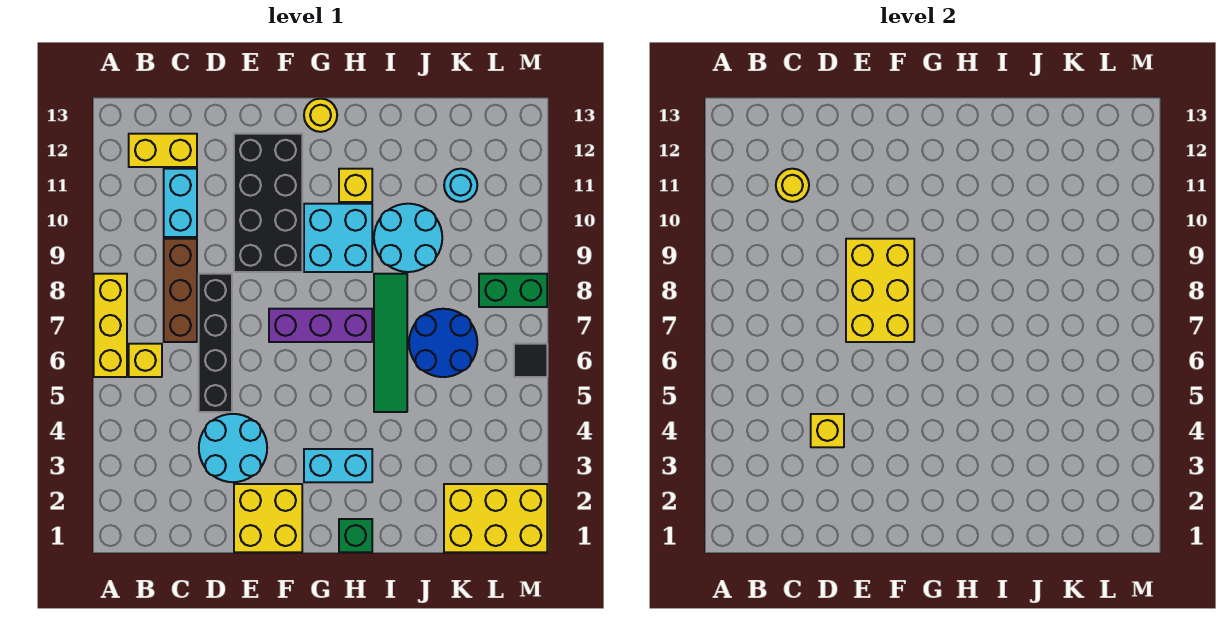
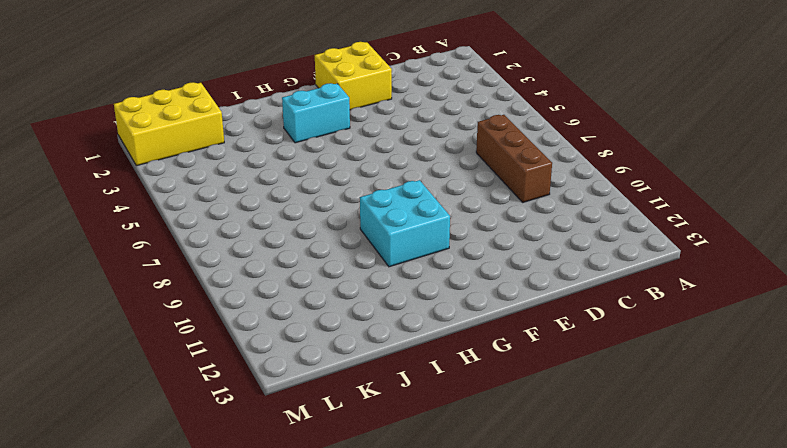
none -> yellow 1x3 brick [94,274,127,377]
none -> yellow 1x1 brick [129,344,162,377]
none -> yellow 1x2 brick [129,134,197,167]

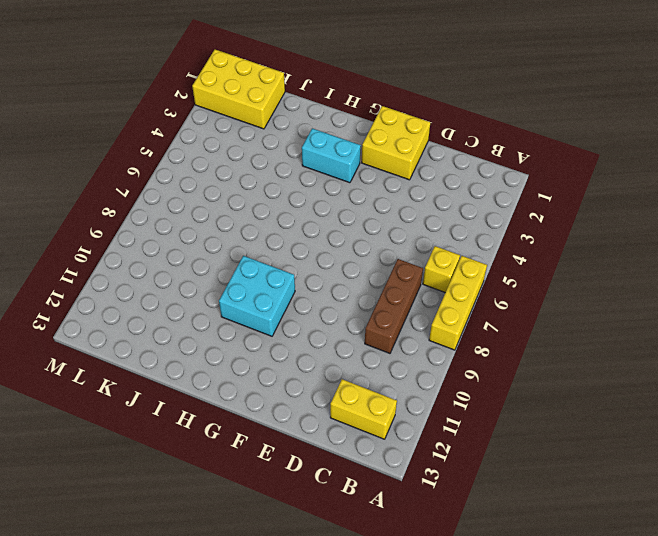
none -> cyan 1x2 brick [164,169,197,237]
none -> cyan 2x2 round brick [199,414,267,482]
none -> black 1x4 brick [199,274,232,412]

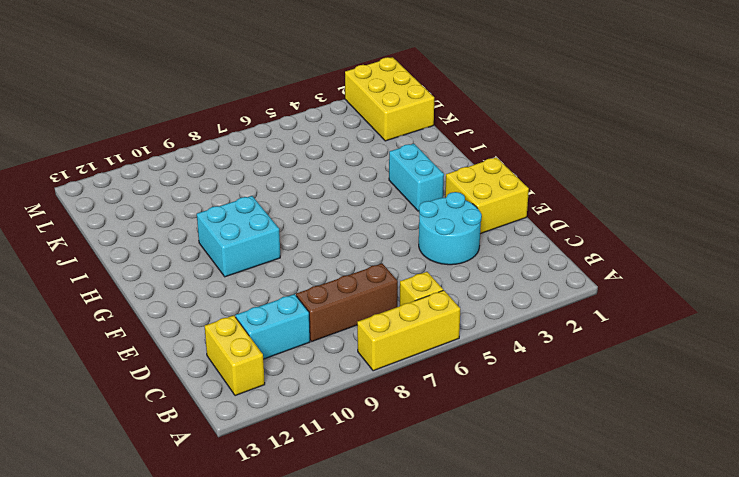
none -> black 1x4 brick [199,274,232,412]
none -> black 2x4 brick [234,134,302,272]
none -> purple 1x3 brick [269,309,372,342]

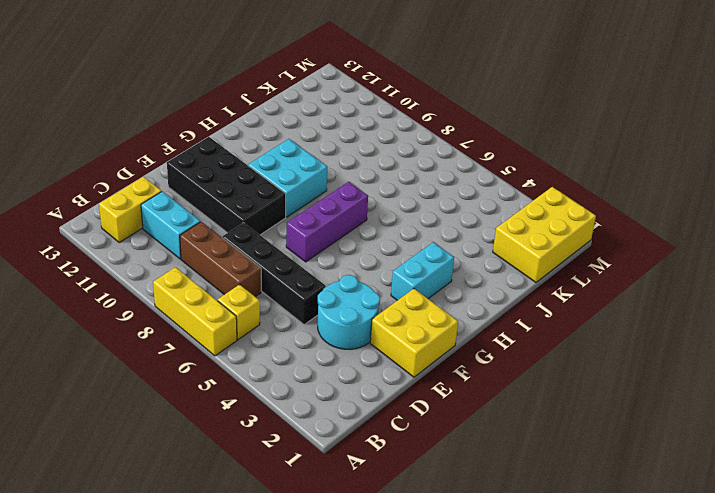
none -> yellow 1x1 round brick [304,99,337,132]
none -> green 1x1 brick [339,519,372,552]
none -> yellow 1x1 brick [339,169,372,202]

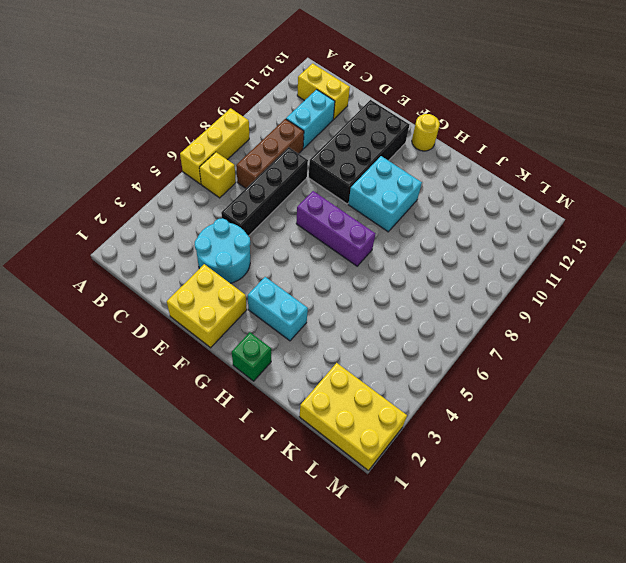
none -> yellow 1x1 brick [339,169,372,202]
none -> green 1x4 tile [374,274,407,412]
none -> cyan 2x2 round brick [374,204,442,272]

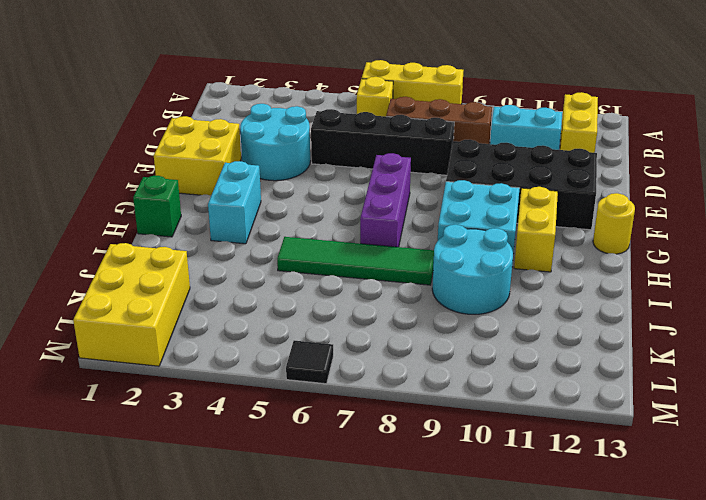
yellow 1x2 brick [514,187,558,272] -> yellow 1x1 brick [339,169,372,202]
none -> blue 2x2 round brick [409,309,477,377]
none -> cyan 1x1 round brick [444,169,477,202]
none -> green 1x2 brick [479,274,547,307]

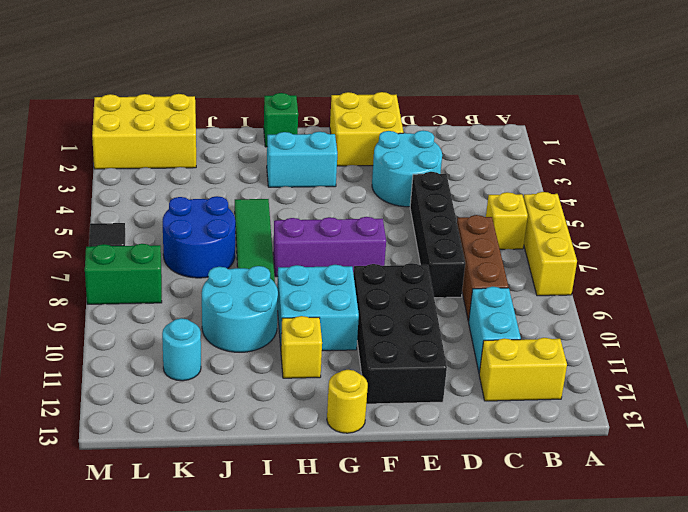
none -> yellow 1x1 round brick [776,169,809,202]
none -> yellow 1x1 brick [811,414,844,447]
none -> yellow 2x3 brick [846,239,914,342]

